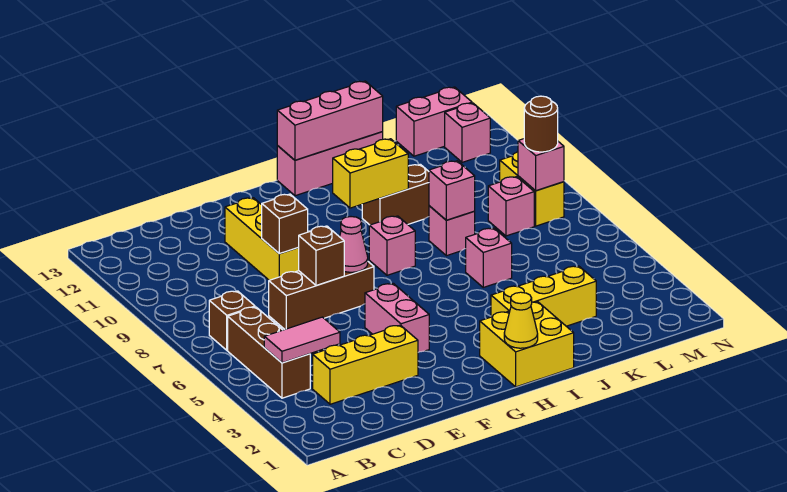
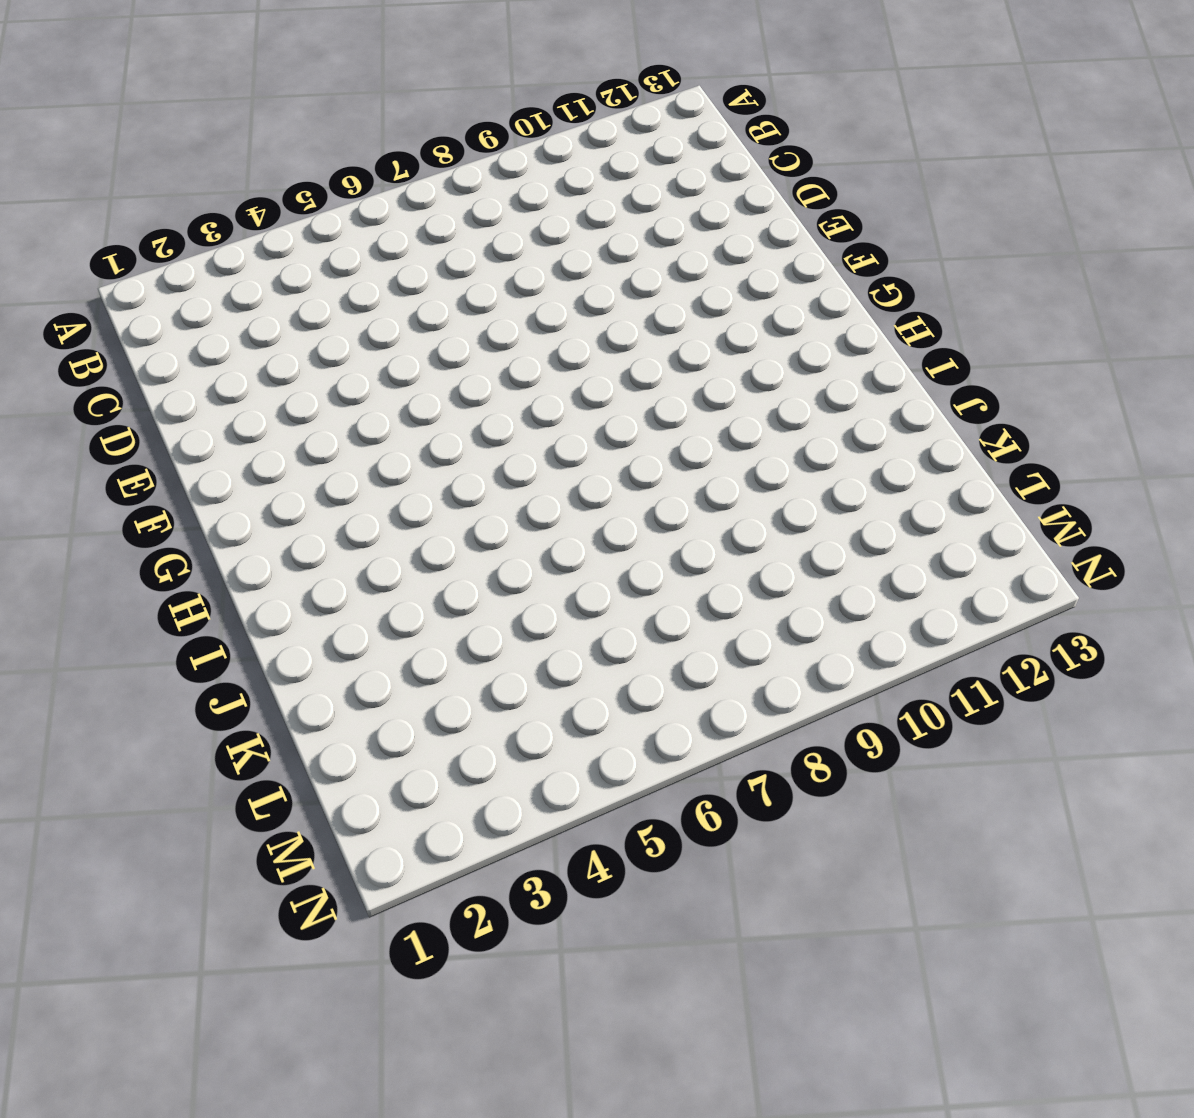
none -> brown 1x3 brick [228,307,310,398]
none -> brown 1x1 brick [209,291,255,350]
none -> yellow 1x3 brick [313,325,418,404]

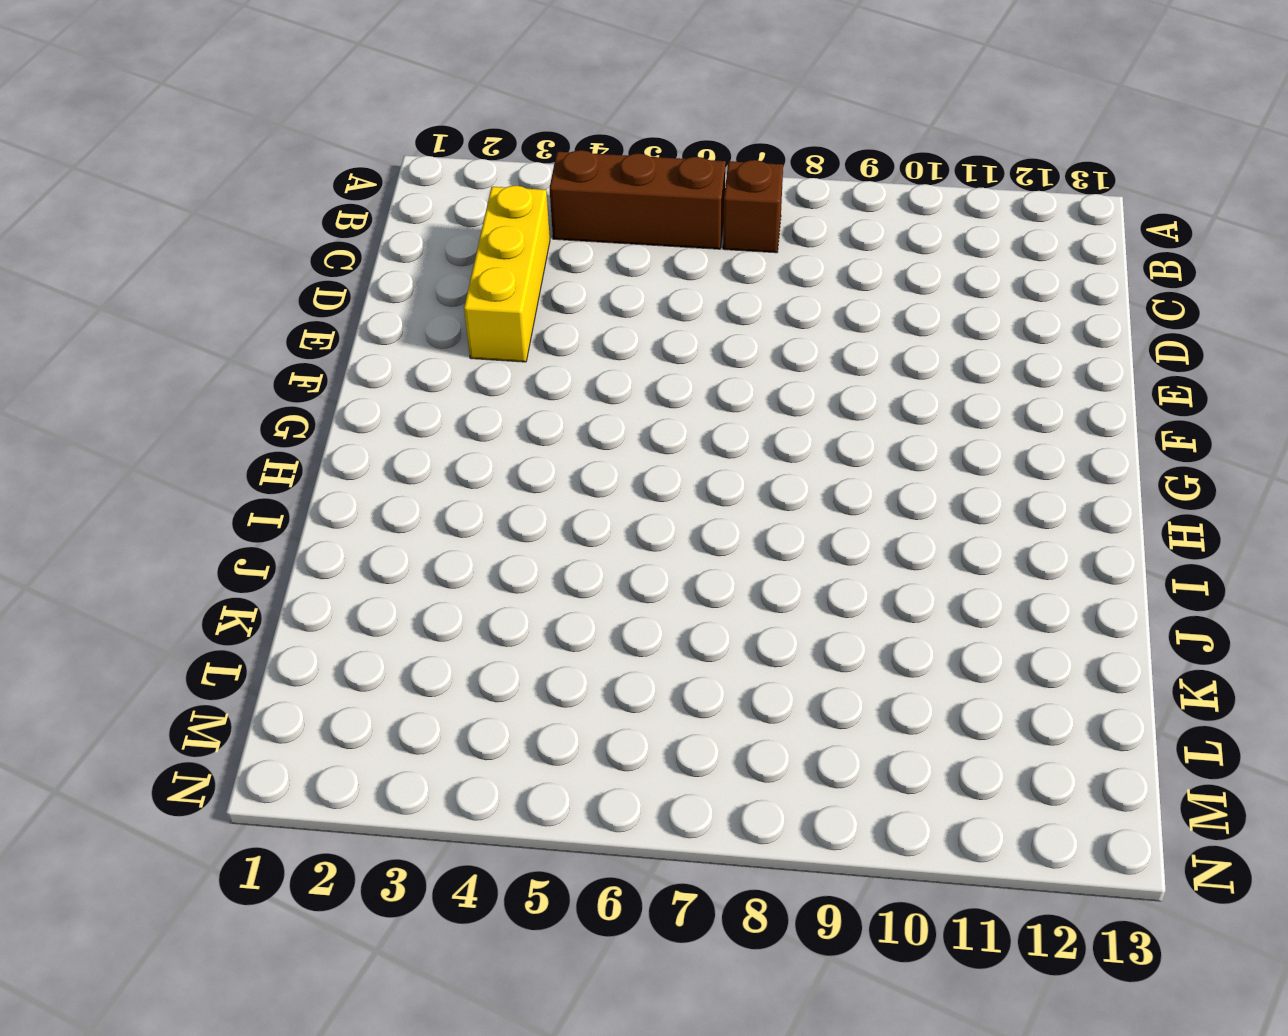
none -> brown 1x3 brick [269,262,374,329]
none -> yellow 1x3 brick [225,198,299,280]
none -> pink 1x2 brick [365,283,429,352]

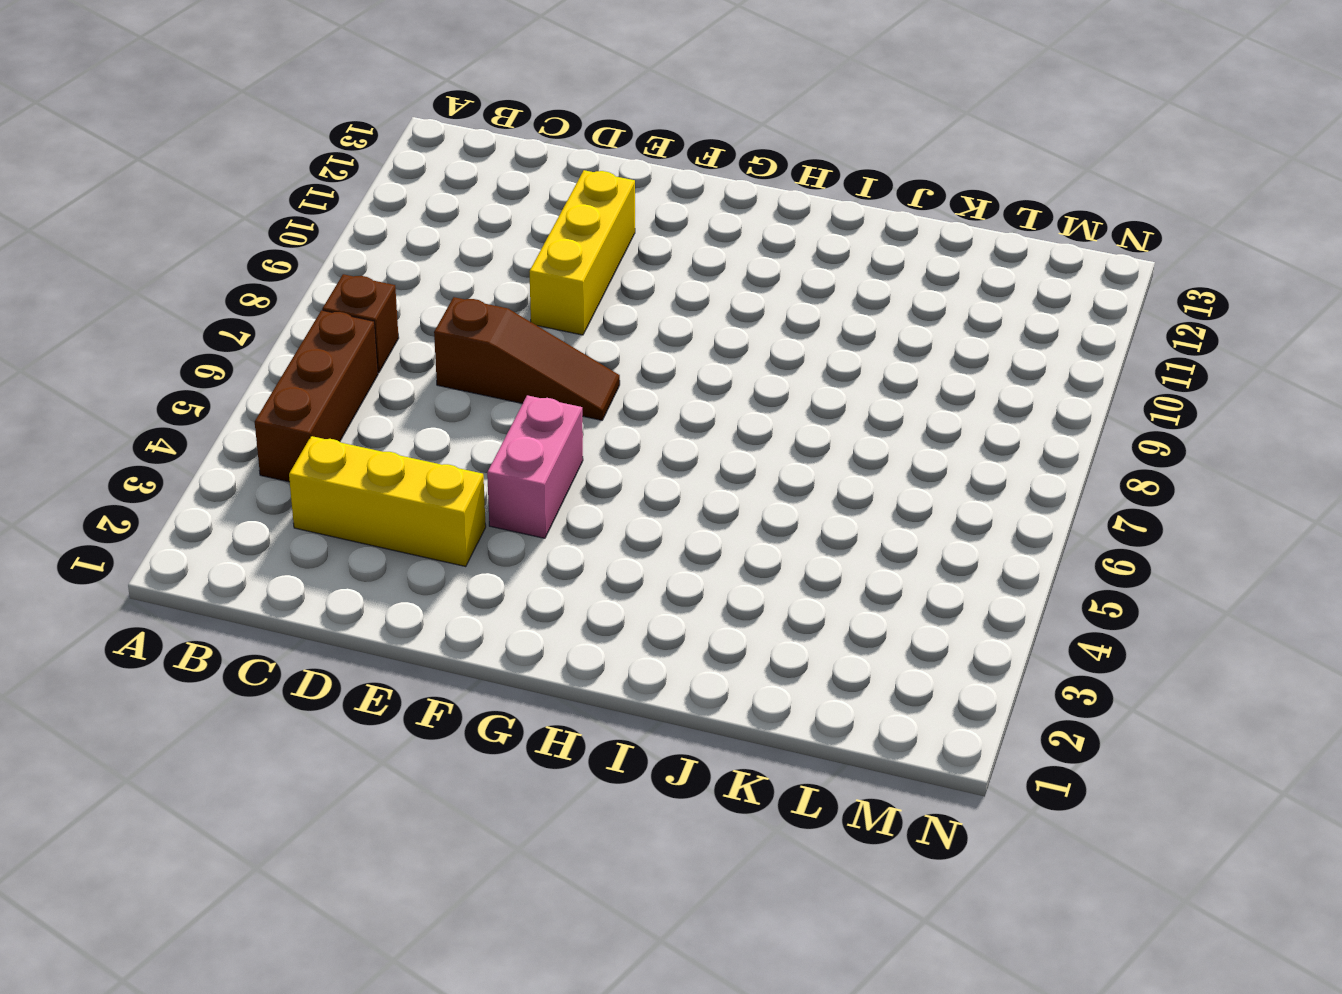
brown 1x3 slope [434,297,620,420] -> brown 1x3 brick [269,262,374,329]
none -> yellow 2x2 brick [480,302,574,387]
none -> pink 1x1 brick [369,216,415,275]
none -> pink 1x3 brick [277,132,383,196]

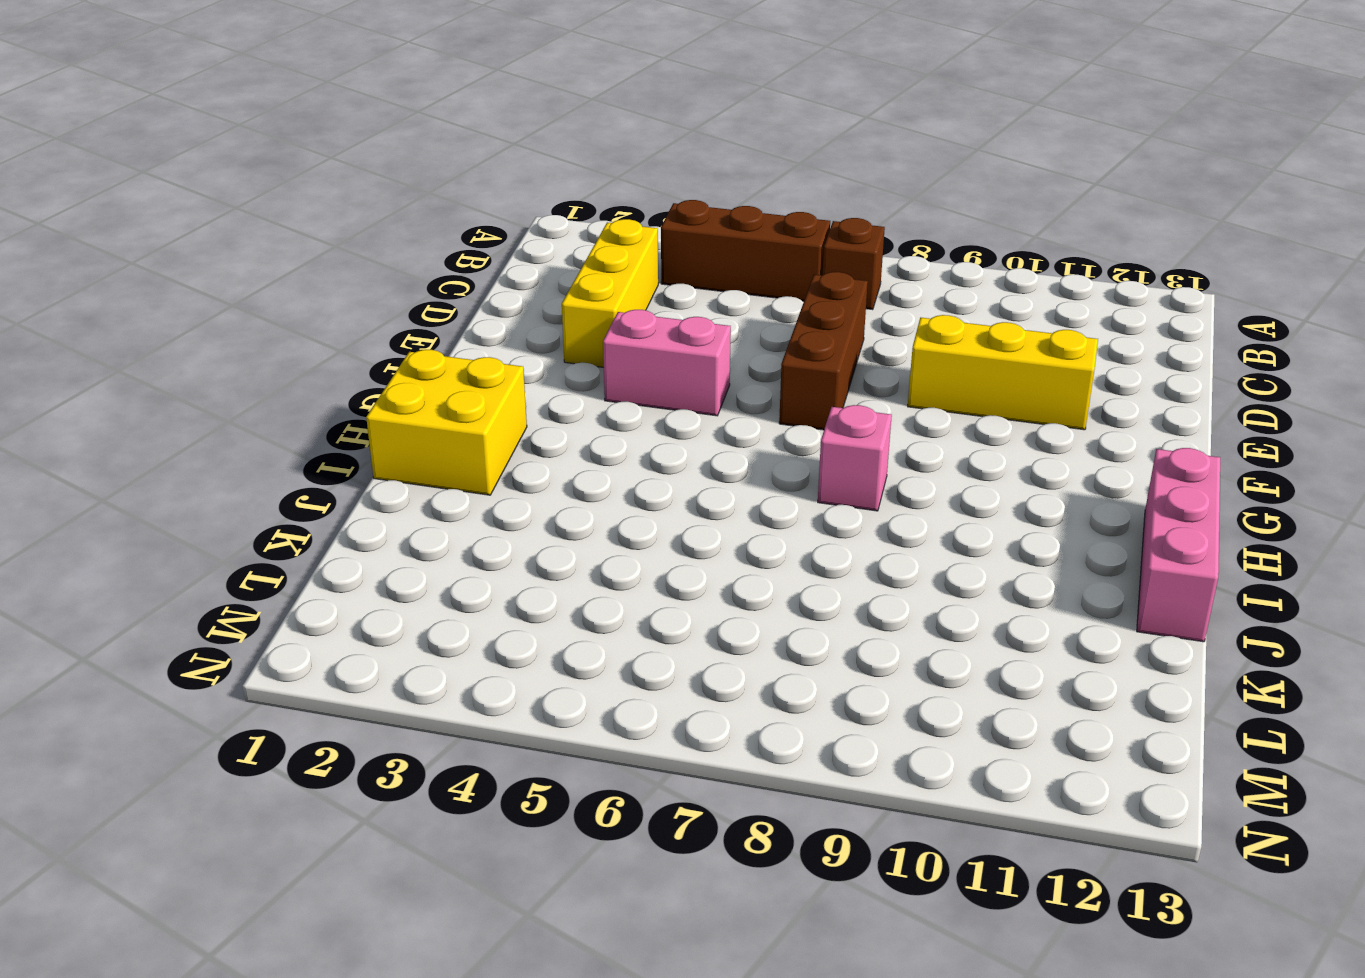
none -> yellow 1x3 brick [491,266,596,326]
none -> brown 1x2 brick [362,164,429,225]
none -> pink 1x1 brick [466,228,512,287]

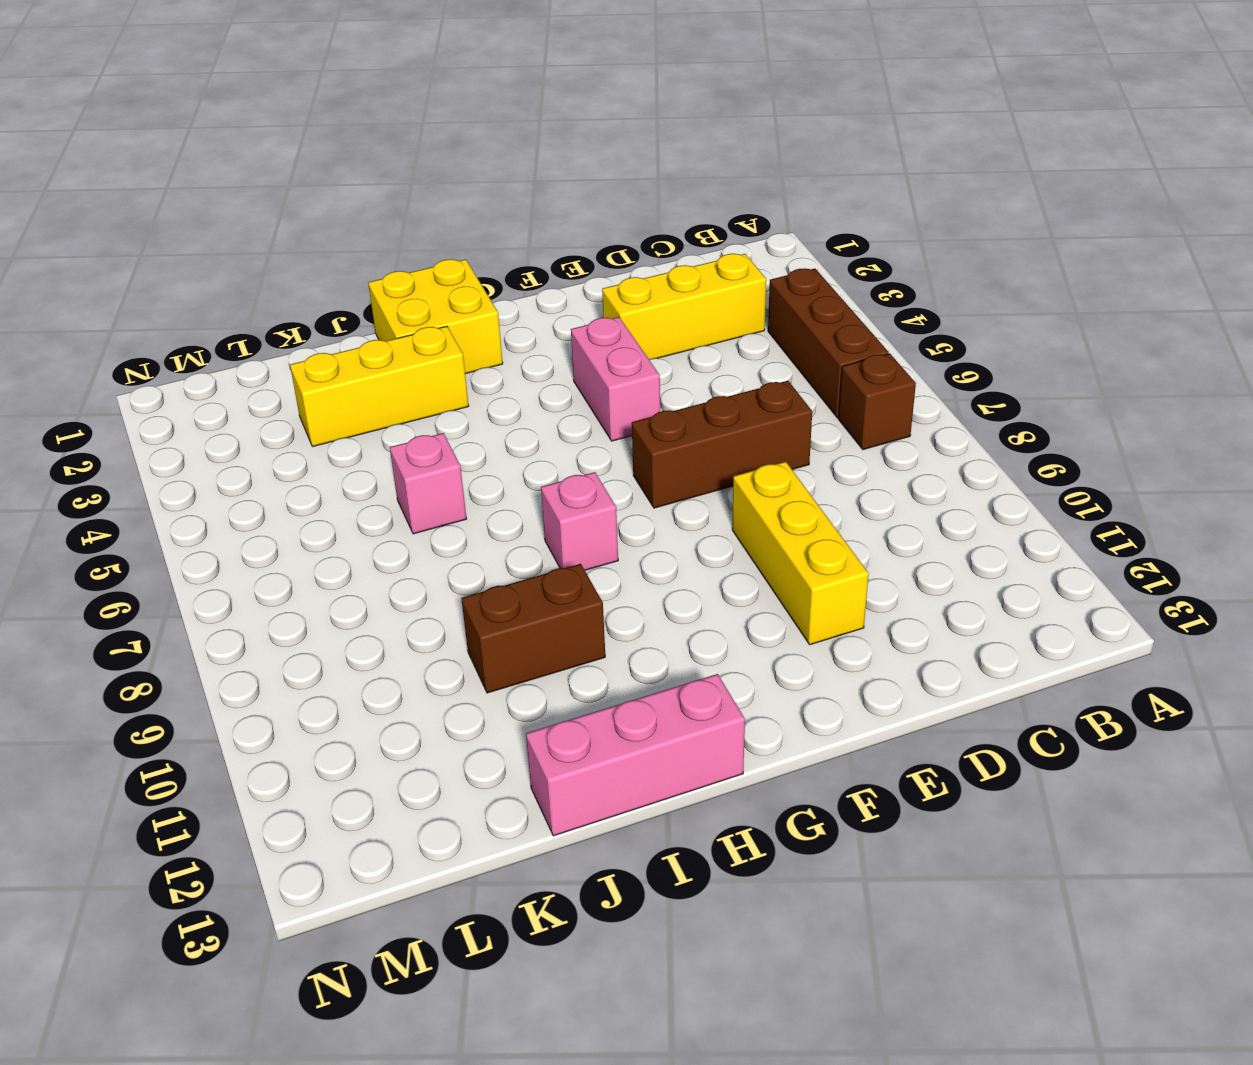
none -> pink 1x1 brick [429,206,475,256]
none -> pink 1x1 brick [488,177,534,236]
none -> pink 1x2 brick [396,87,472,156]

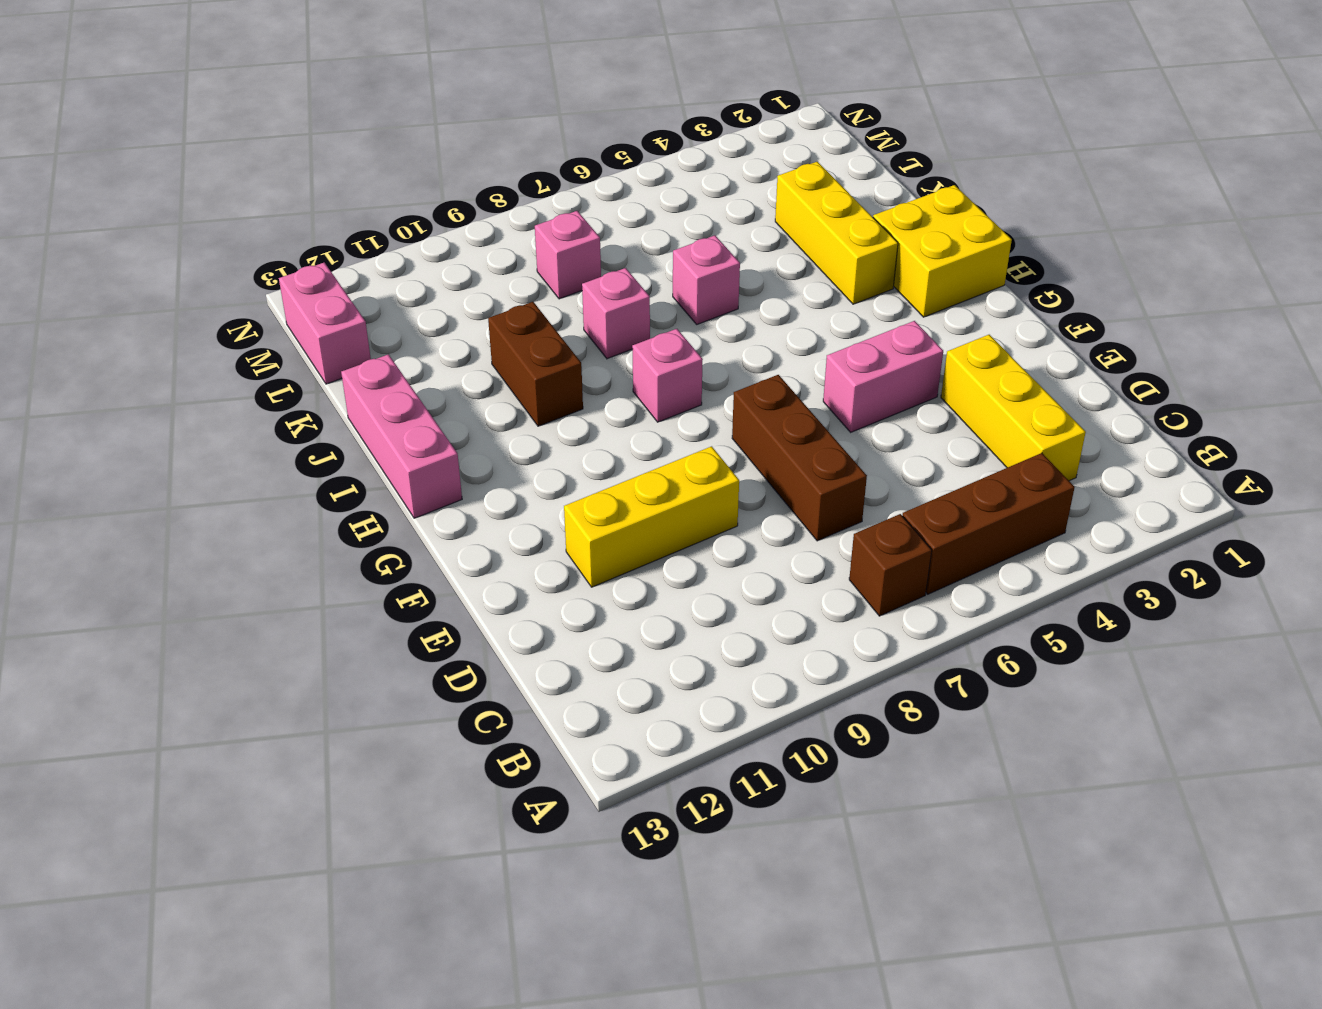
none -> yellow 1x2 brick [500,152,564,226]
none -> pink 1x1 brick [445,103,490,162]
none -> pink 1x2 tile [264,317,340,363]

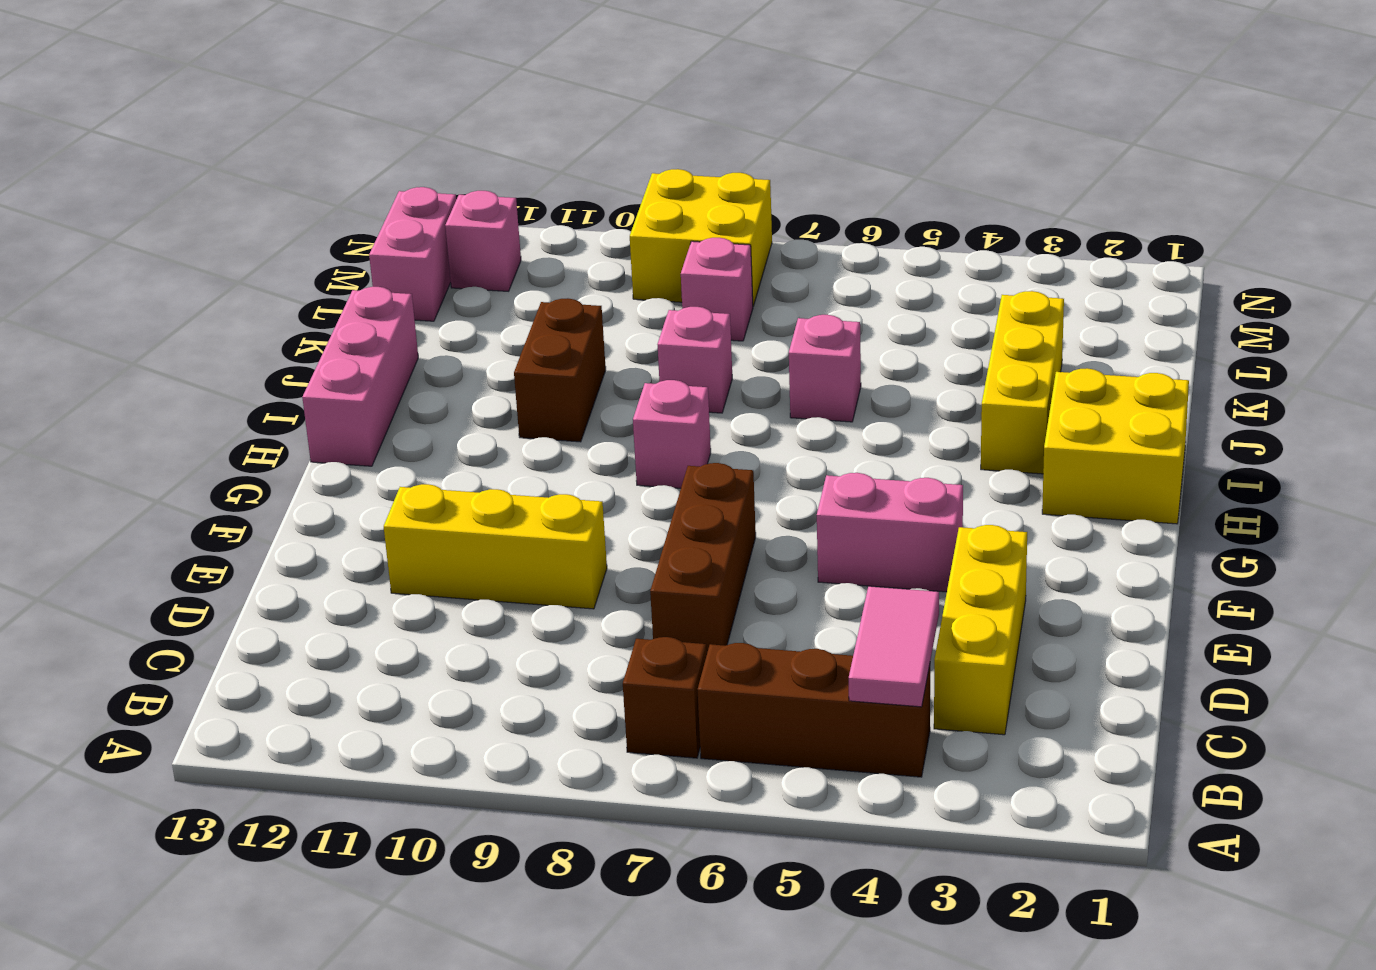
yellow 2x2 brick [630,169,772,306] -> yellow 1x2 brick [500,152,564,226]
none -> brown 1x1 brick [298,226,344,286]
none -> brown 1x1 brick [262,194,308,253]
none -> pink 1x1 cone [340,217,368,272]

